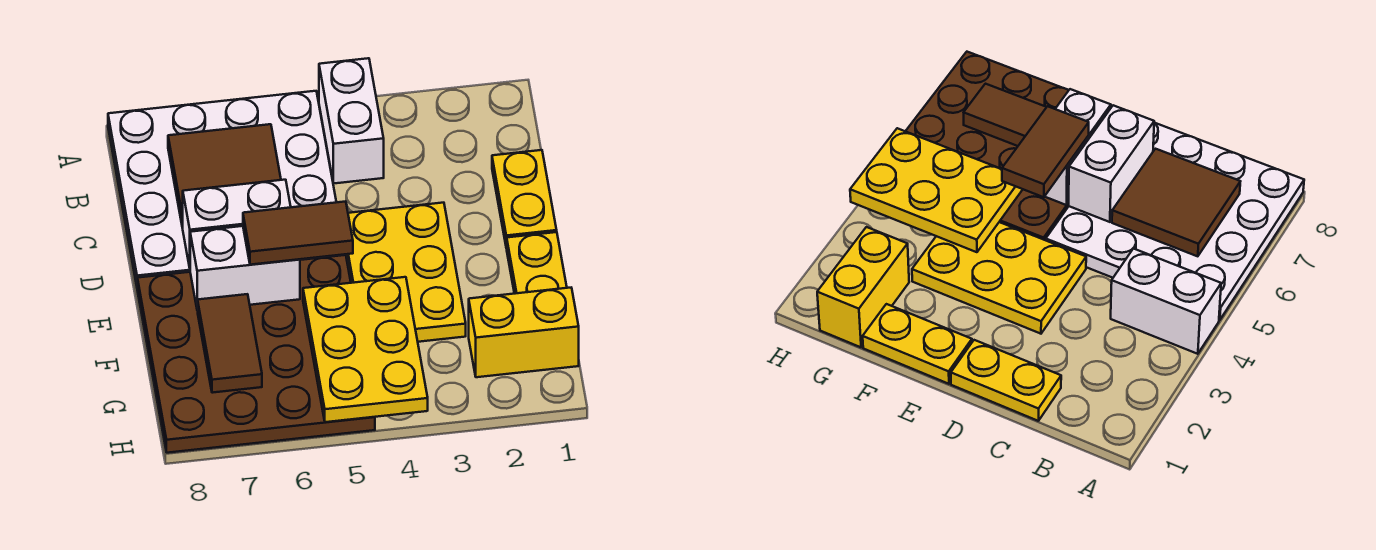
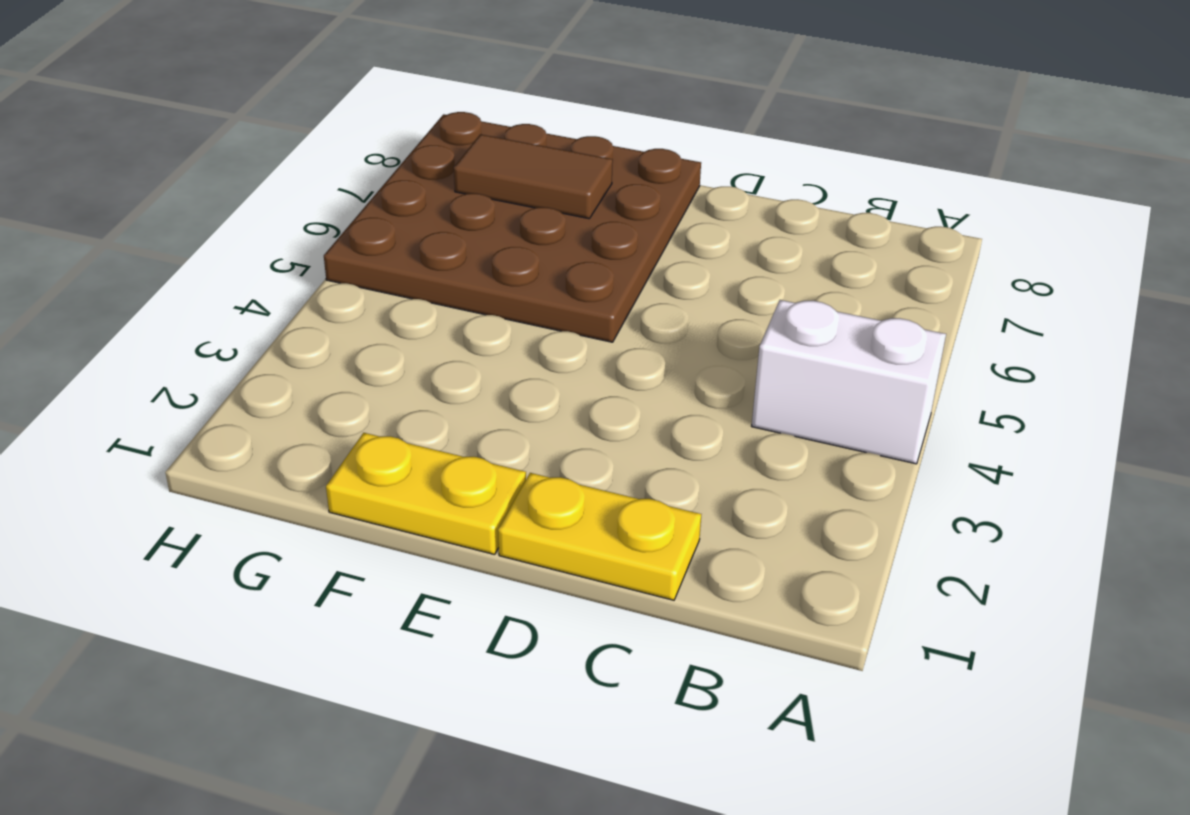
none -> white 4x4 plate [108,91,346,285]
none -> yellow 2x3 plate [346,203,466,342]
none -> yellow 1x2 brick [469,288,579,377]

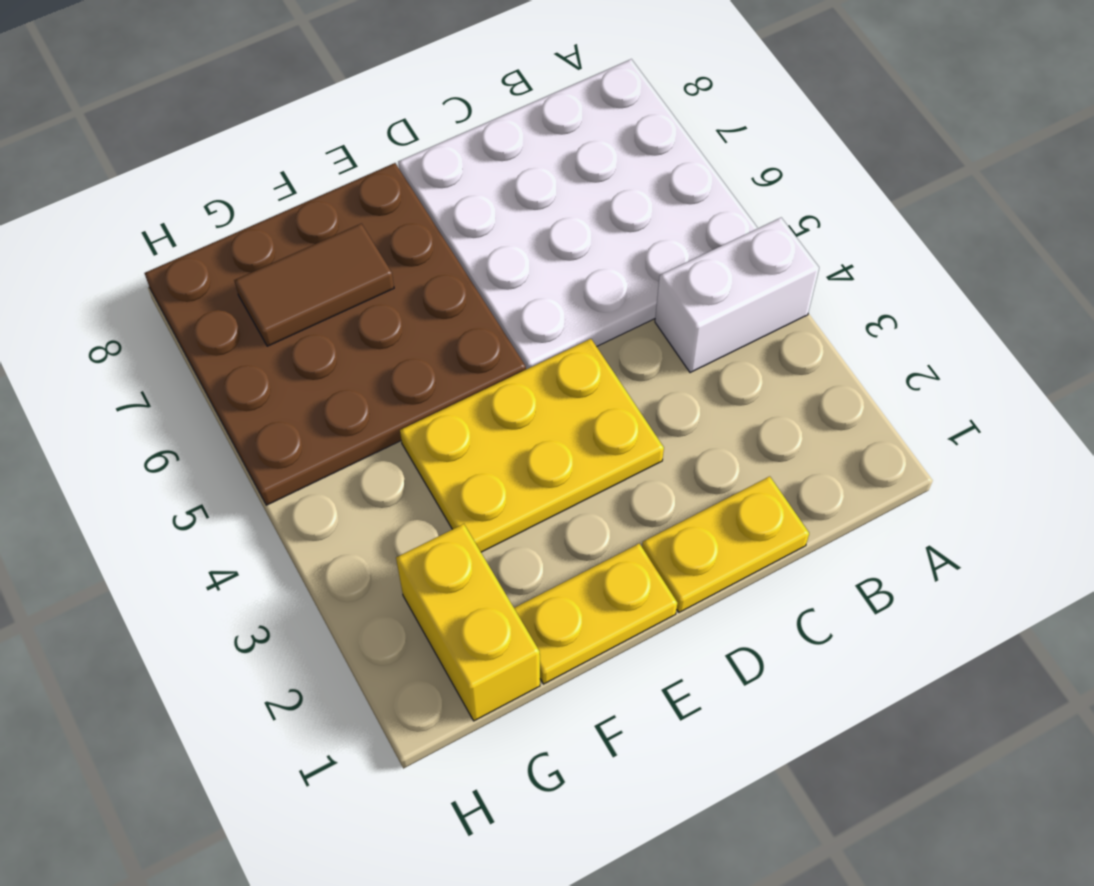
none -> brown 2x2 tile [168,124,281,228]
none -> white 1x2 brick [182,180,291,267]
none -> white 1x2 brick [190,226,300,310]

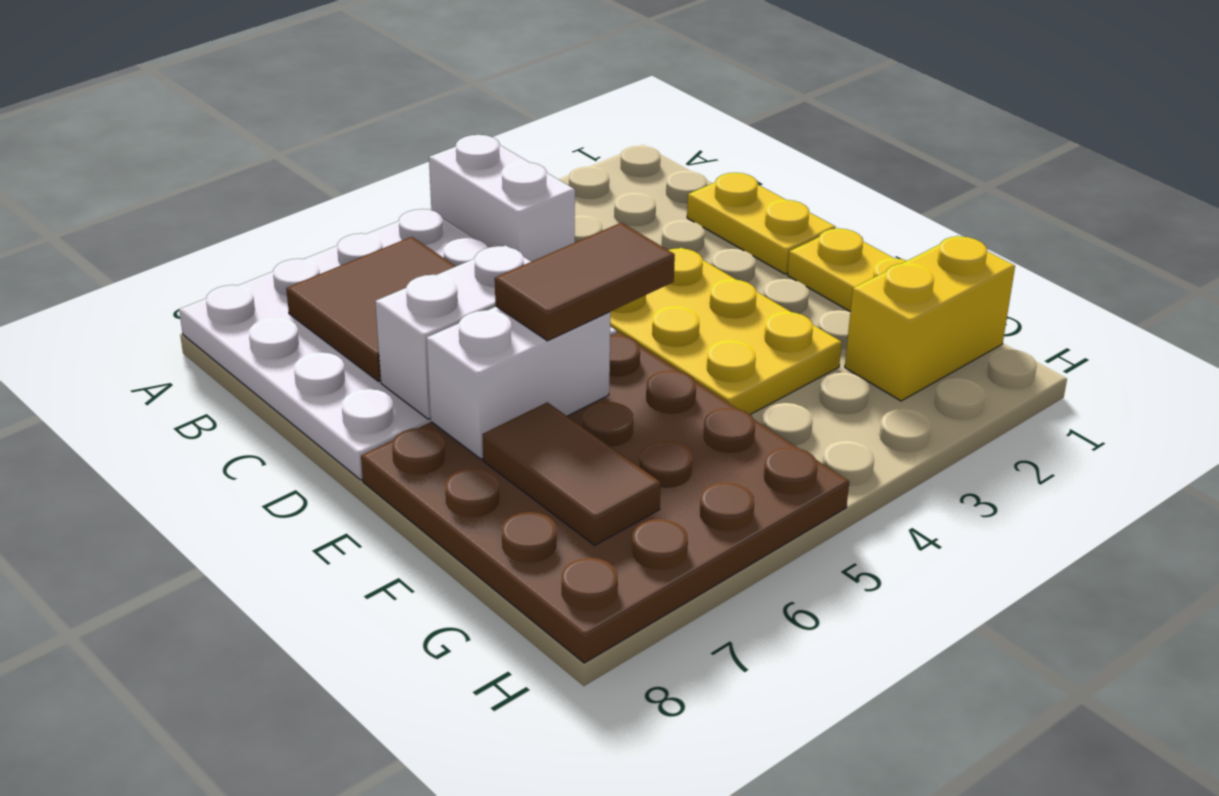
none -> yellow 2x3 plate [303,277,428,422]

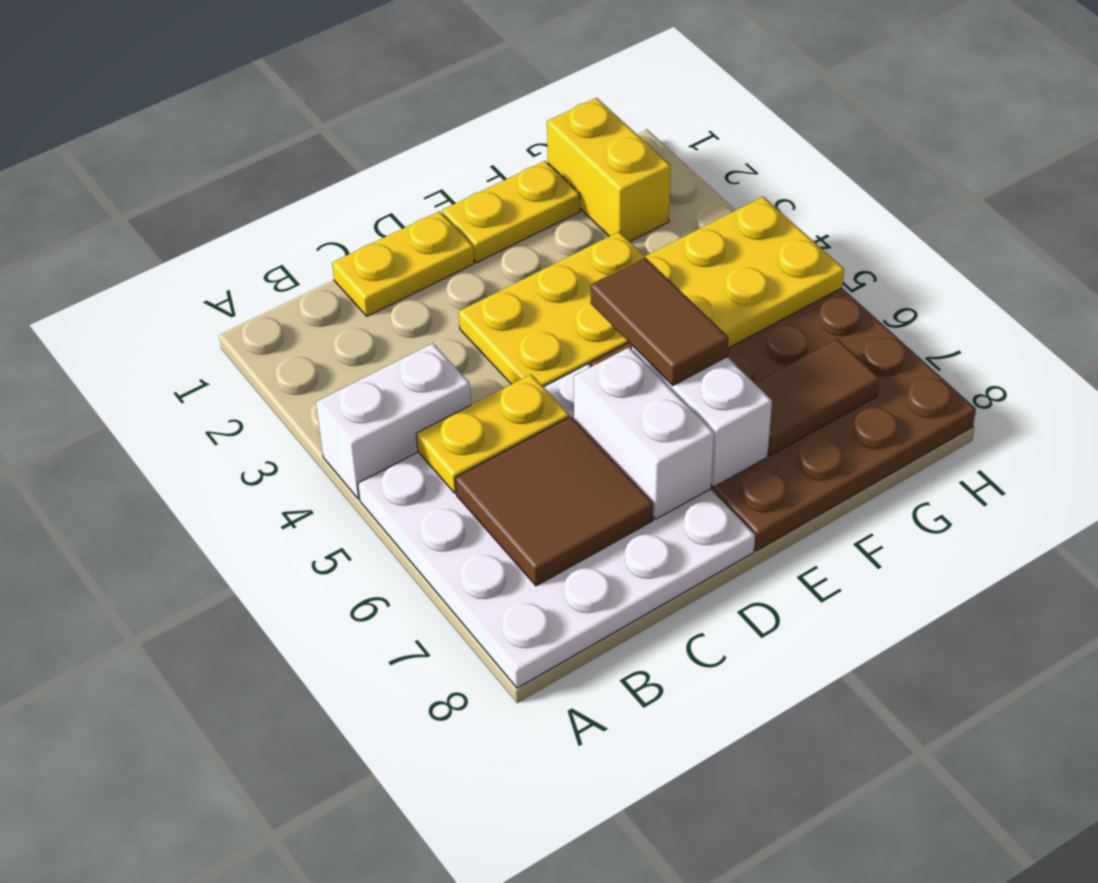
yellow 1x2 plate [416,374,569,493] -> none

